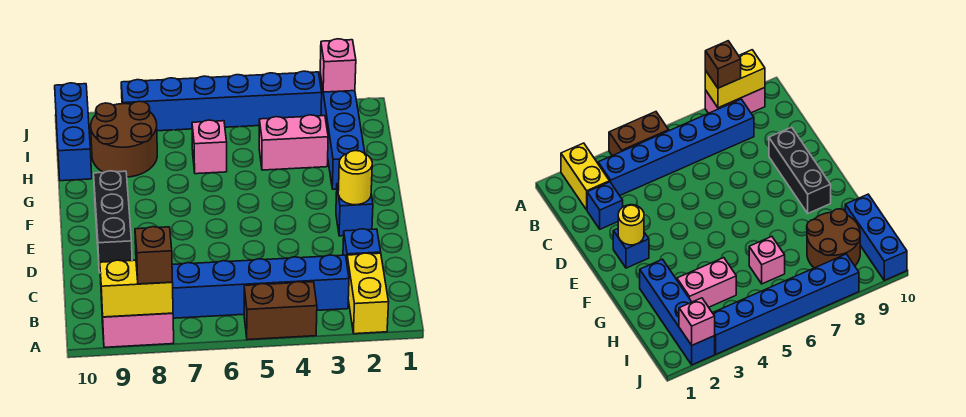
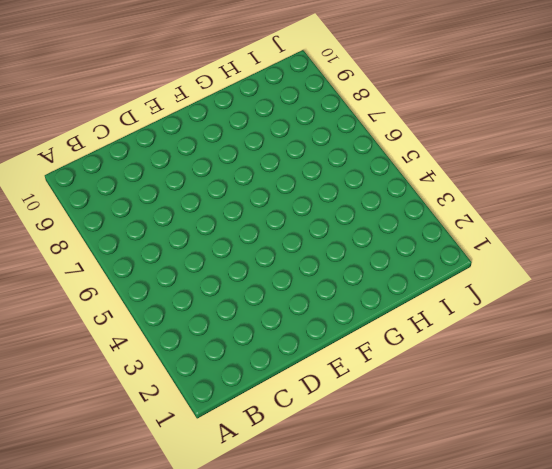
none -> yellow 1x2 brick [347,253,389,334]
none -> brown 1x2 brick [244,282,317,340]
none -> pink 1x2 brick [101,299,174,347]

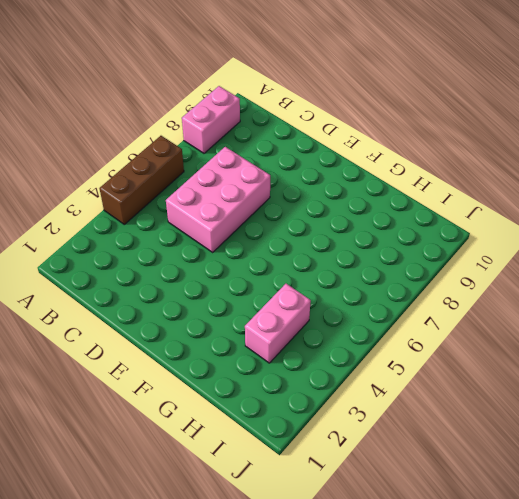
brown 1x3 brick [99,136,184,224] -> brown 1x2 brick [244,282,317,340]
pink 2x3 brick [166,147,270,252] -> none
none -> yellow 1x2 brick [347,253,389,334]
none -> blue 1x6 brick [172,255,349,318]
none -> blue 1x1 brick [343,229,381,261]

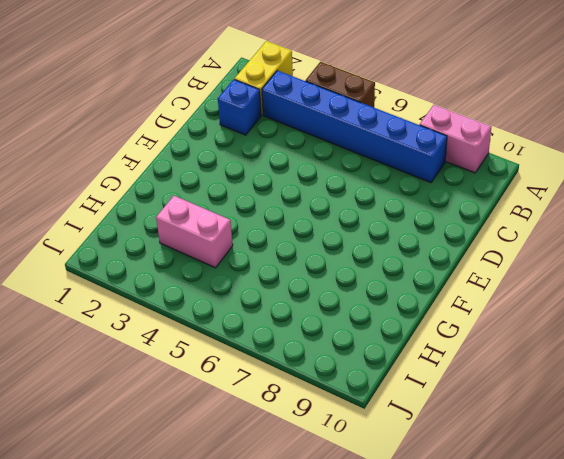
none -> black 1x3 brick [94,171,132,273]
none -> blue 1x1 brick [336,184,373,236]
none -> blue 1x4 brick [320,74,365,189]

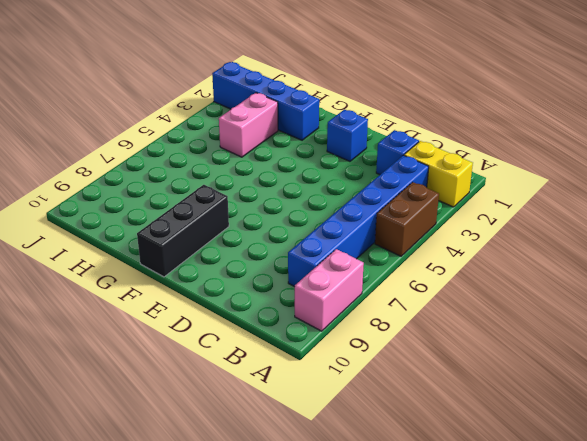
black 1x3 brick [137,185,229,277] -> black 1x3 brick turned to [94,171,132,273]
none -> pink 1x1 brick [192,120,227,174]
none -> brown 2x2 round brick [91,101,157,177]
none -> blue 1x3 brick [55,83,92,181]

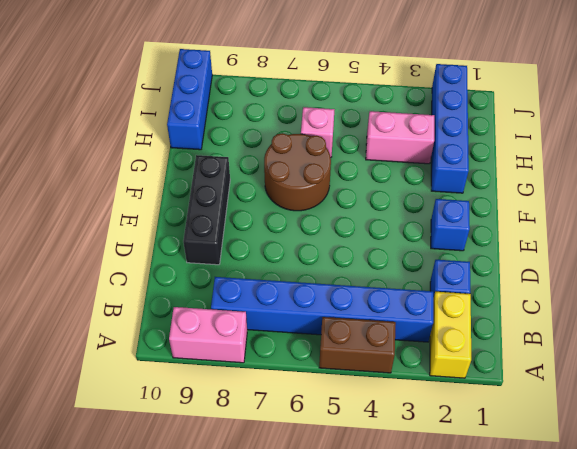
brown 2x2 round brick [264,133,331,211] -> brown 2x2 round brick moved to [91,101,157,177]
none -> blue 1x6 brick [121,71,322,131]
none -> yellow 1x2 brick [100,260,173,317]
none -> yellow 1x1 round brick [338,151,372,205]

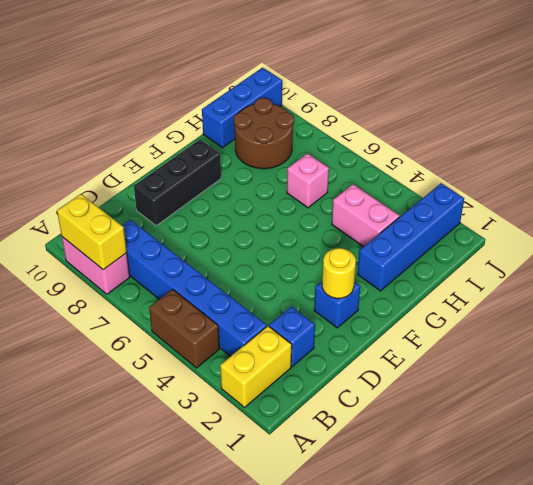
none -> blue 1x6 brick [121,71,322,131]
none -> pink 1x1 brick [320,39,356,92]
none -> brown 1x1 brick [135,227,172,284]

